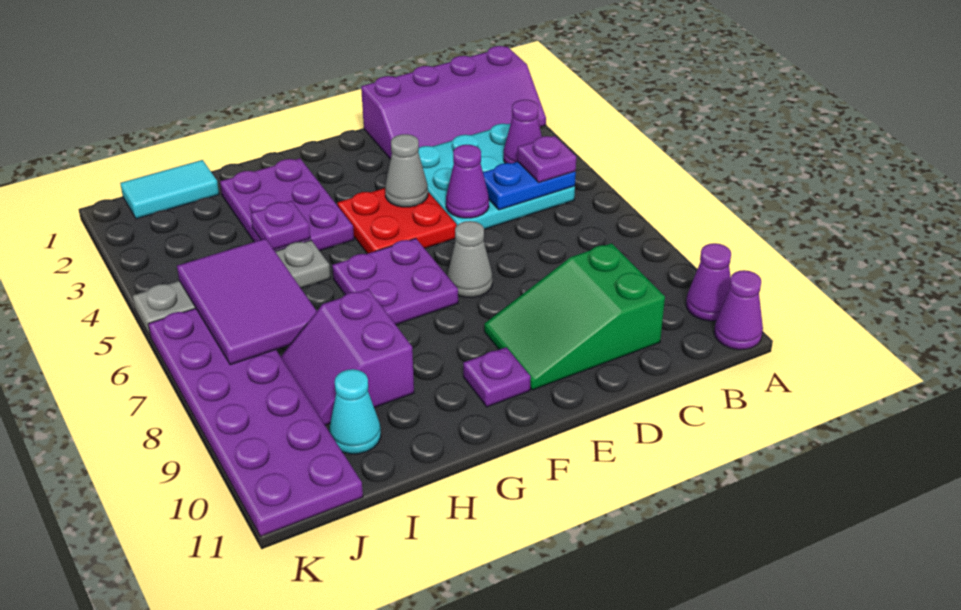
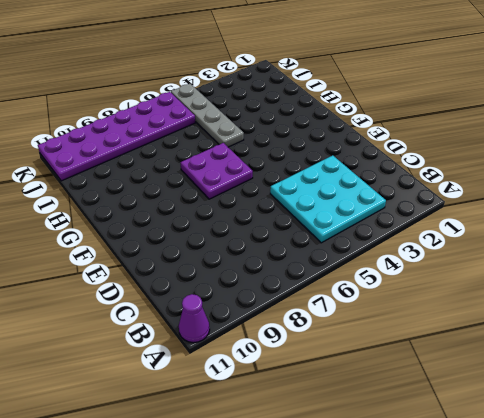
none -> purple 2x4 slope [361,46,546,159]
none -> purple 1x1 cone [686,243,731,321]
none -> green 2x3 slope [484,243,665,390]

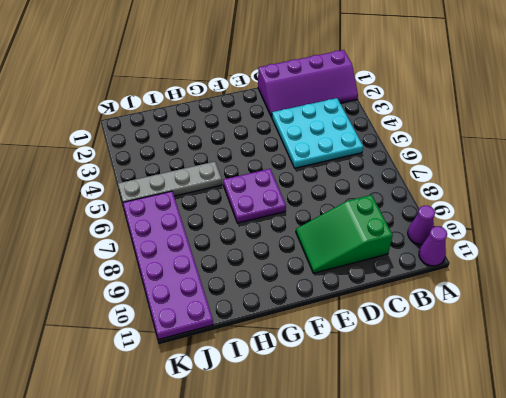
none -> red 2x2 plate [337,188,456,254]
none -> grey 1x1 cone [447,221,492,297]
none -> purple 1x1 plate [463,347,531,407]

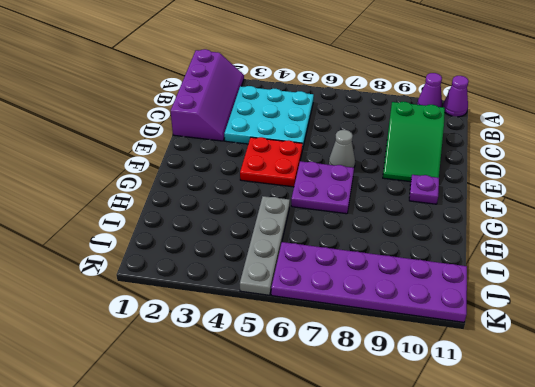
none -> purple 2x3 plate [220,158,354,251]
none -> purple 2x2 slope [281,289,414,425]
none -> cyan 1x2 tile [120,160,219,219]

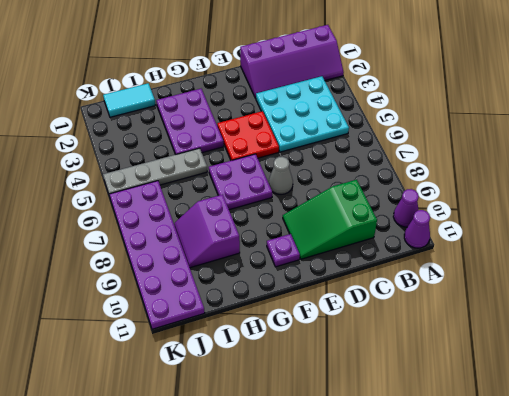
none -> cyan 1x1 cone [329,369,381,454]
none -> purple 1x1 cone [504,100,542,163]
none -> blue 1x2 plate [483,162,576,210]

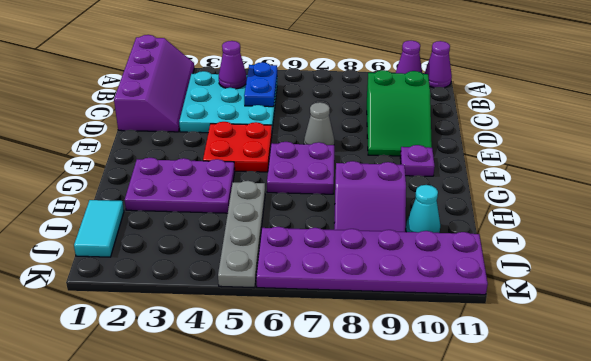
none -> purple 1x1 cone [446,145,489,218]
none -> grey 1x1 cone [385,134,428,207]
none -> purple 1x1 plate [251,201,310,250]

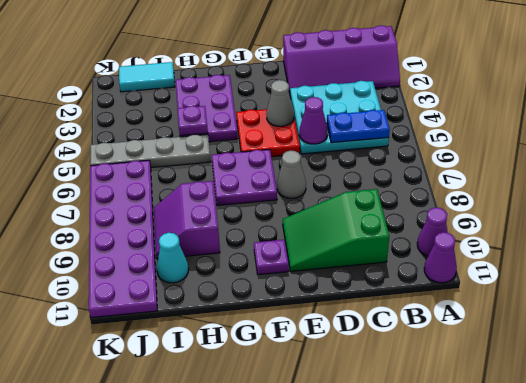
none -> purple 1x1 cone [504,100,542,163]
none -> purple 2x3 tile [177,239,317,365]
none -> purple 1x1 plate [518,136,576,182]

